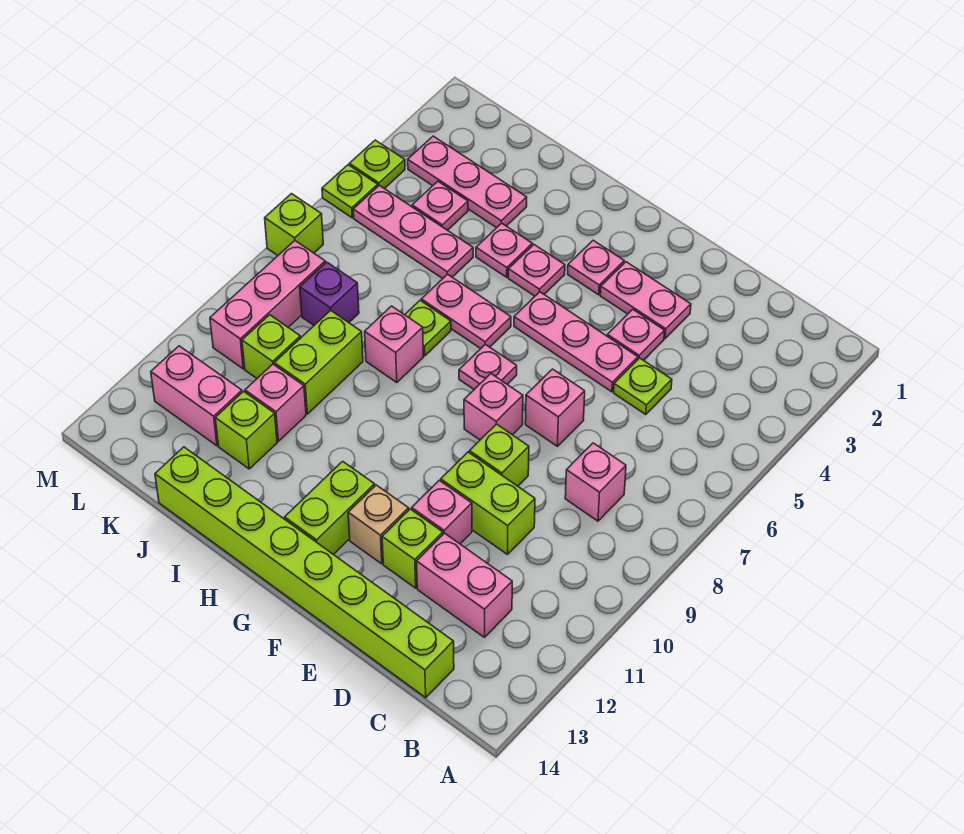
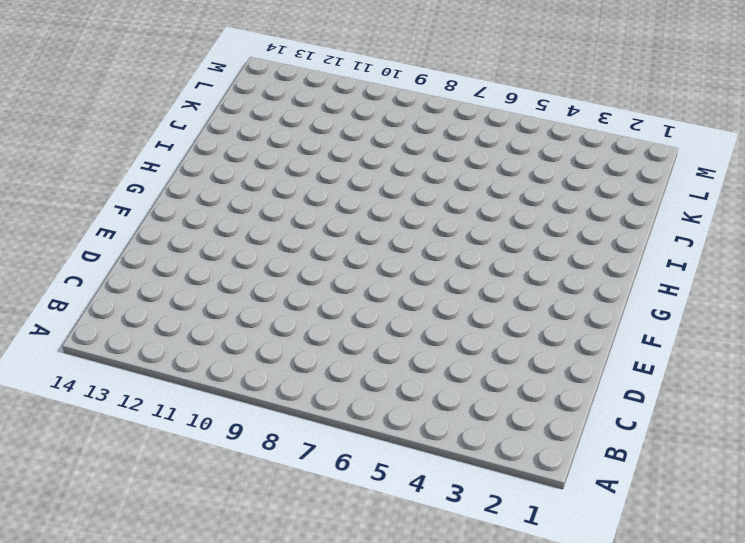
none -> pink 1x1 brick [565,443,626,521]
none -> pink 1x2 brick [417,533,512,637]
none -> lime 1x8 brick [155,447,454,698]
none -> lime 1x1 plate [614,358,672,414]

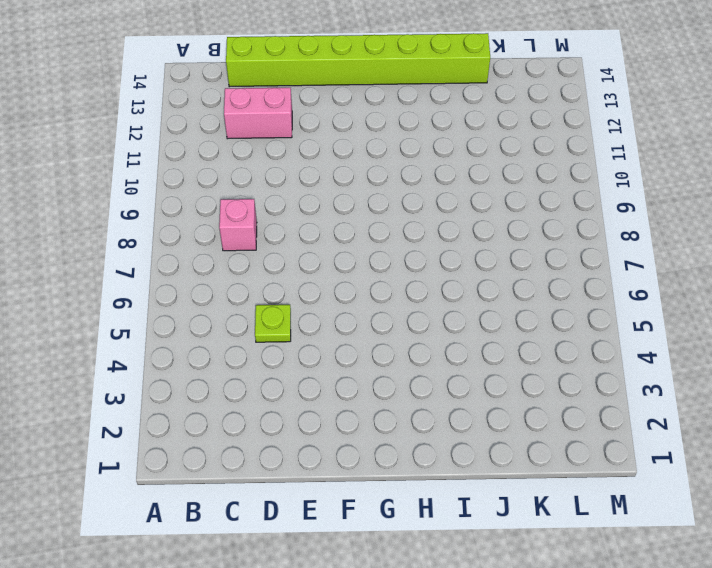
none -> lime 1x2 brick [441,452,535,554]
none -> pink 1x2 plate [600,262,691,338]
none -> pink 1x1 plate [607,310,665,360]
none -> pink 1x3 plate [514,292,638,392]

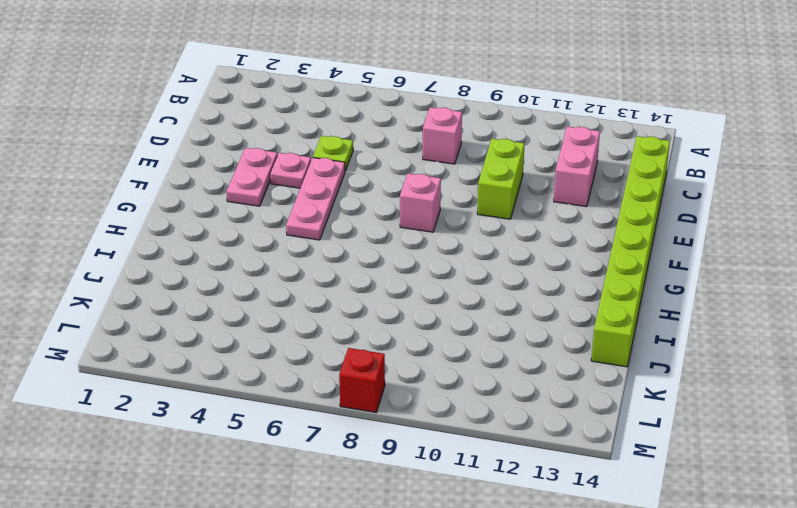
red 1x1 brick [339,348,385,412] -> none
none -> pink 1x1 brick [525,369,585,446]
none -> lime 1x1 brick [469,424,529,486]
none -> pink 1x1 brick [412,480,472,544]
none -> lime 1x1 brick [382,509,443,588]

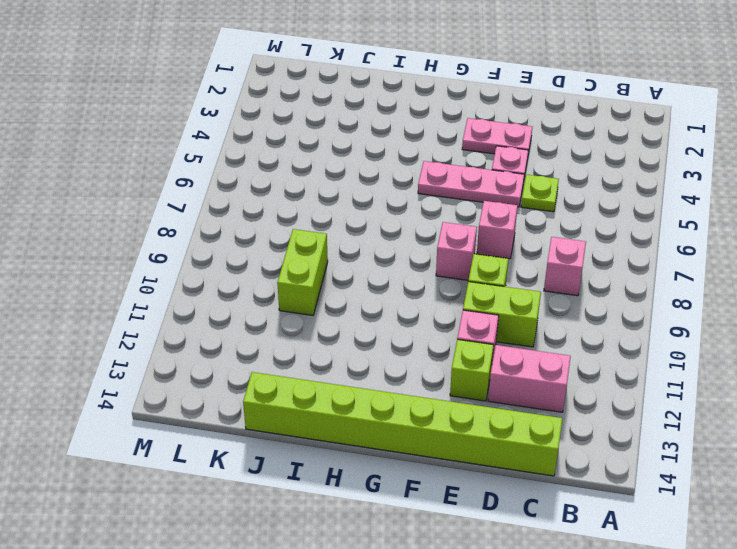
none -> tan 1x1 brick [348,485,409,564]
none -> pink 1x1 plate [568,240,624,295]
none -> pink 1x1 plate [459,344,517,389]
none -> lime 1x2 brick [285,461,375,554]

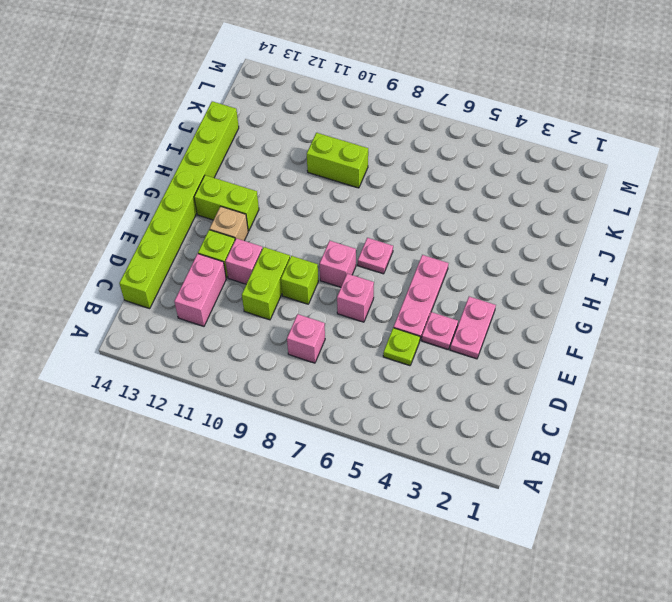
none -> pink 1x1 plate [568,240,624,295]
none -> pink 1x1 plate [508,245,565,296]
none -> pink 1x2 plate [421,274,511,349]
none -> pink 1x1 plate [476,223,532,277]

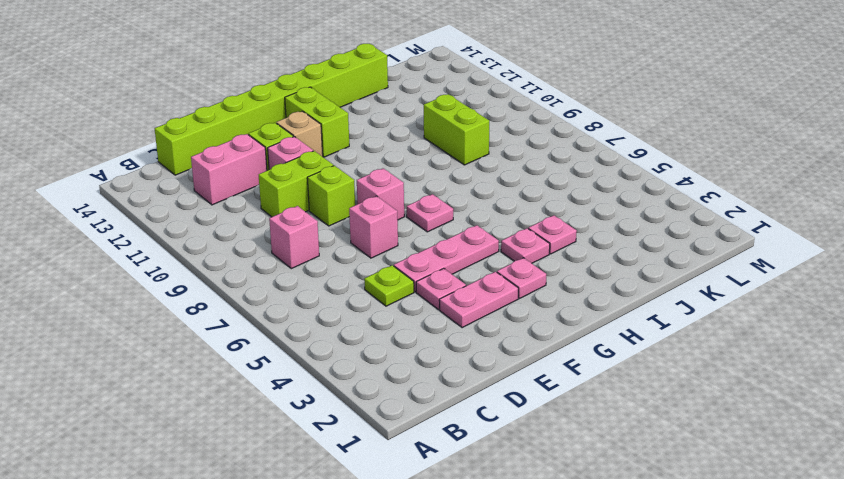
none -> pink 1x2 plate [421,274,511,349]
none -> lime 1x1 plate [405,300,451,356]
none -> pink 1x1 brick [365,306,423,383]
none -> pink 1x3 plate [408,136,527,228]

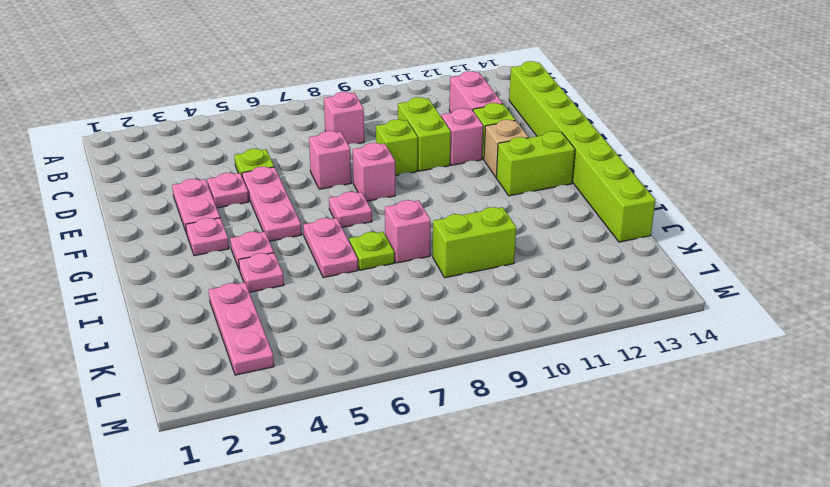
none -> pink 1x3 plate [353,185,473,279]
none -> pink 1x1 brick [245,364,306,441]
none -> lime 1x1 brick [215,391,277,469]
none -> pink 1x1 plate [412,181,468,230]

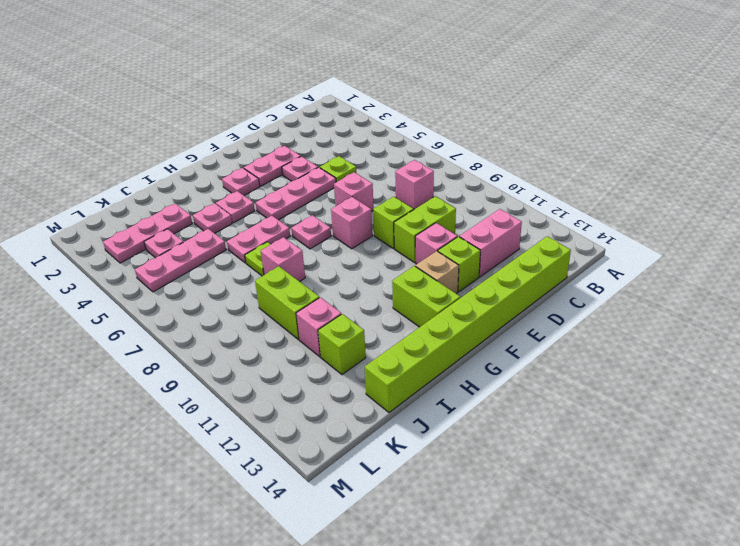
none -> purple 1x1 brick [300,262,359,325]
none -> lime 1x1 brick [242,315,300,378]
none -> pink 1x2 brick [151,346,242,446]
none -> pink 1x3 brick [210,241,325,369]

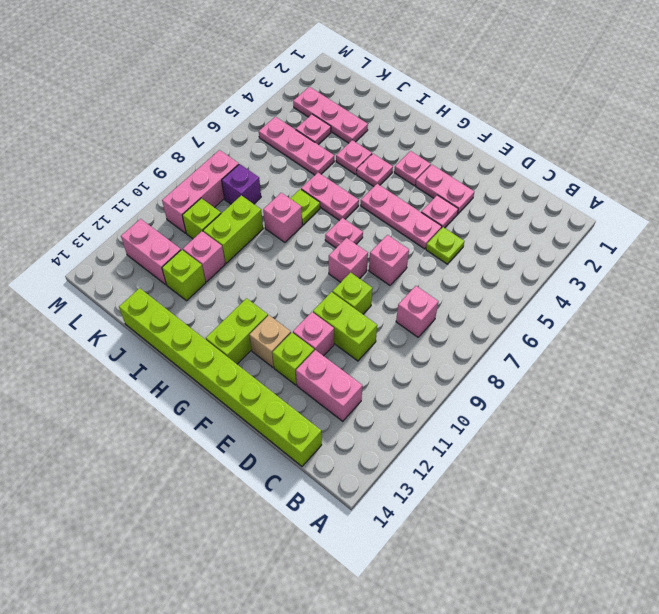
none -> lime 1x1 plate [349,140,405,189]
none -> lime 1x1 plate [322,165,378,218]
none -> lime 1x1 brick [265,194,323,255]

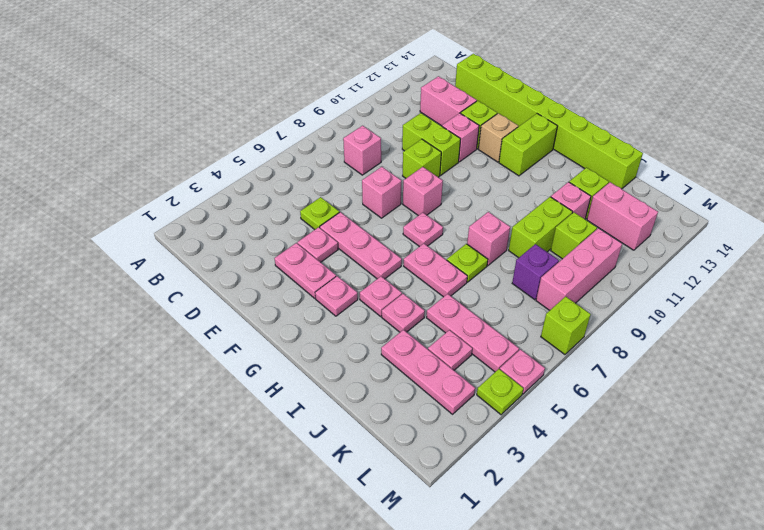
pink 1x1 plate [500,349,545,394] -> lime 1x1 plate [322,165,378,218]

